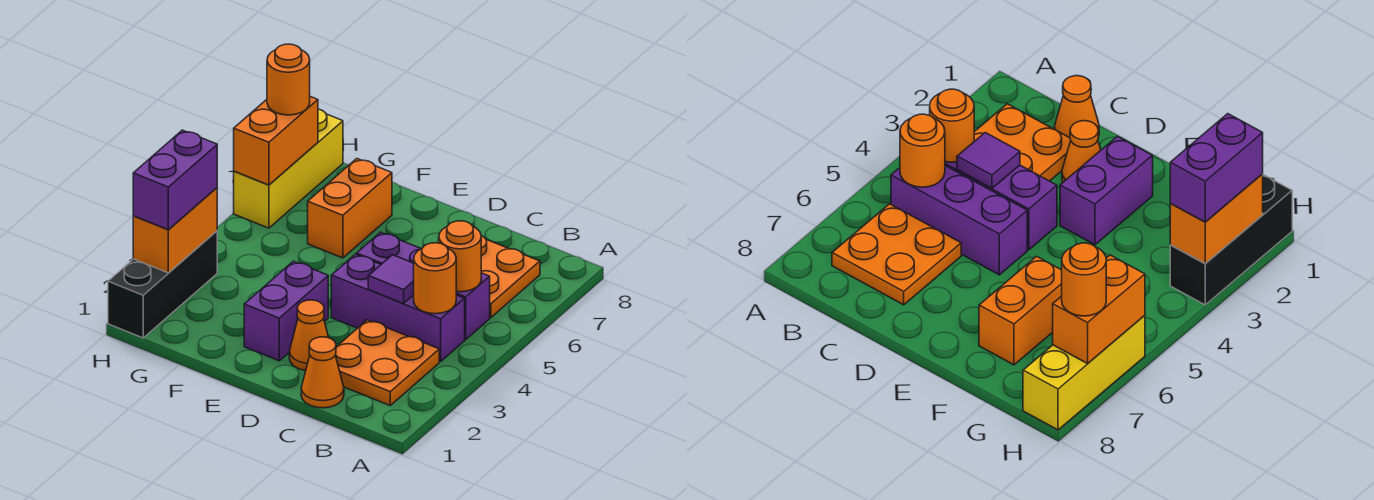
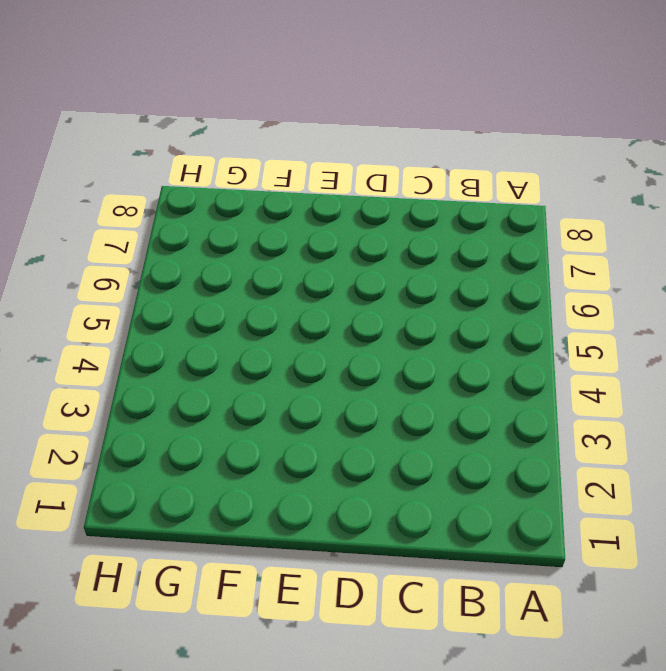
none -> orange 2x2 plate [336,320,439,405]
none -> purple 1x3 brick [331,254,465,362]
none -> purple 1x3 brick [357,232,490,340]

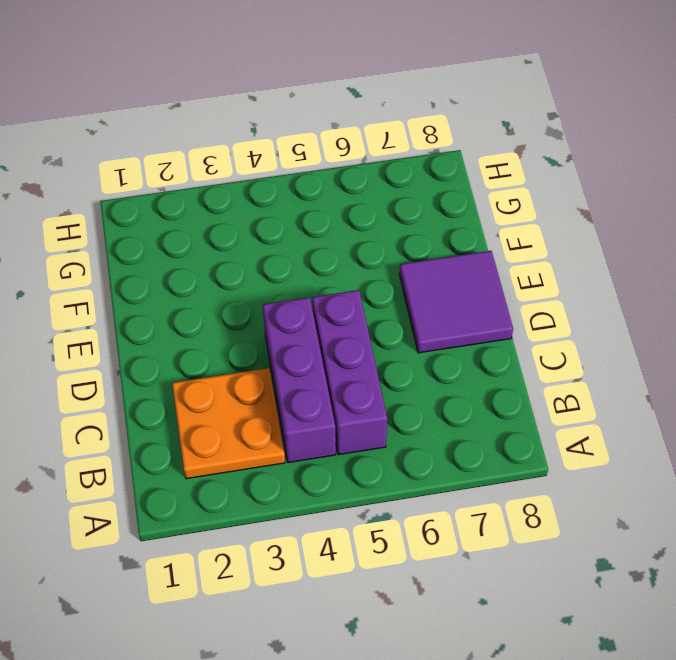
purple 2x2 tile [399,251,513,353] -> none
none -> orange 2x2 plate [481,236,540,318]
none -> orange 1x1 cone [301,337,344,408]
none -> orange 1x1 cone [289,300,328,371]

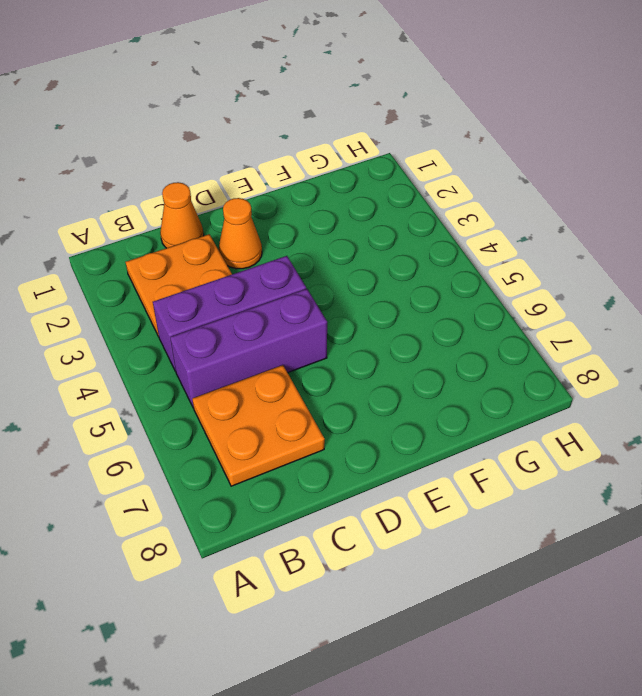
none -> purple 1x2 brick [244,261,328,361]
none -> orange 1x2 brick [308,159,392,258]
none -> black 1x3 brick [108,231,217,338]

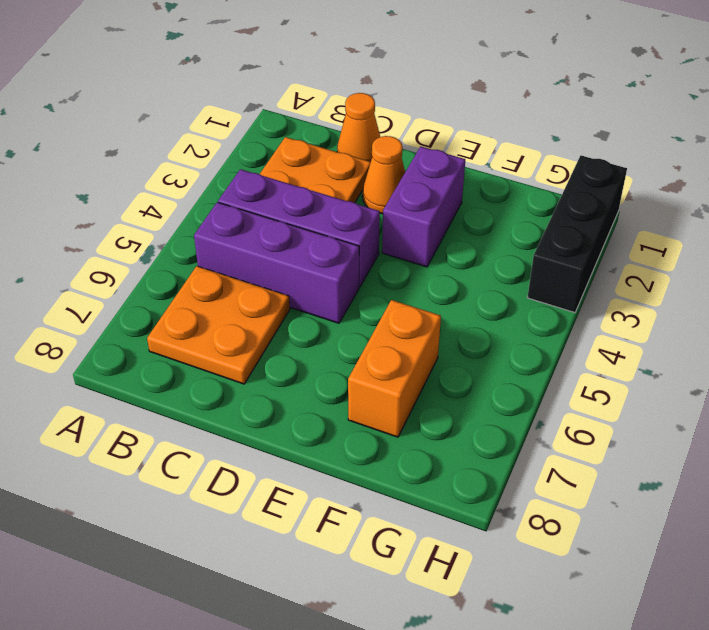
none -> yellow 1x3 brick [234,109,343,228]
none -> orange 1x1 round brick [414,243,456,314]
none -> orange 1x1 round brick [439,221,481,292]

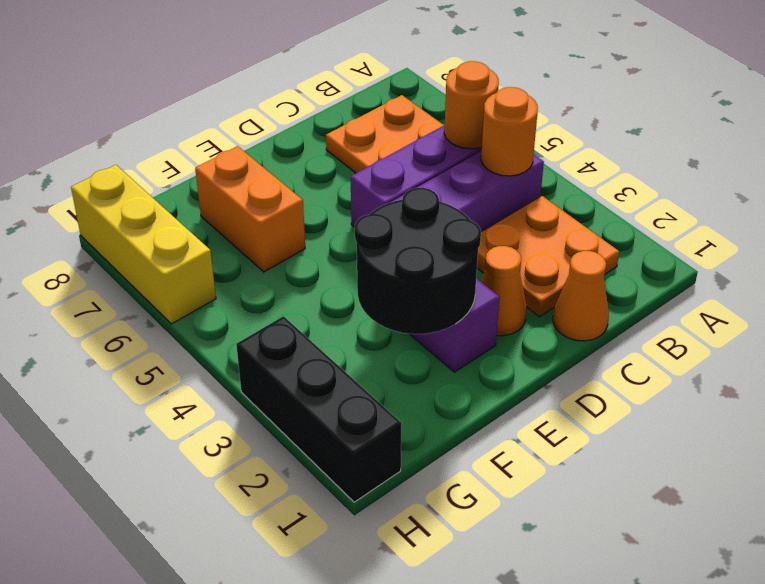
black 2x2 round brick [355,187,481,334] -> none
none -> purple 1x1 tile [368,255,414,304]
none -> orange 1x2 brick [133,188,217,273]
none -> orange 1x2 brick [234,97,318,185]

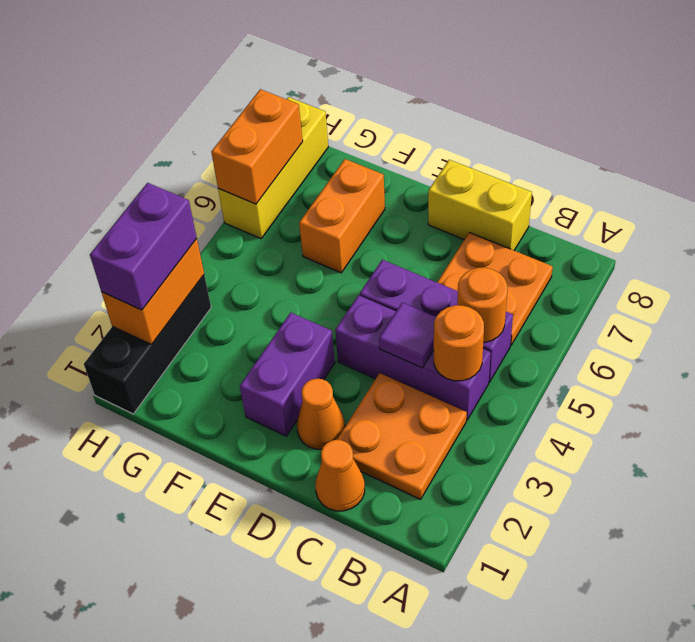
yellow 1x2 brick [428,160,532,250] -> none
none -> orange 1x1 round brick [267,44,310,115]

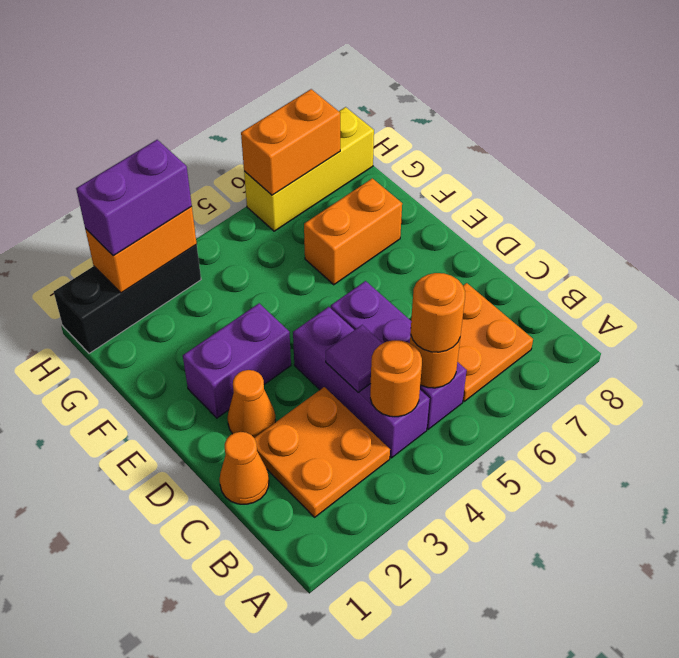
orange 1x1 round brick [411,273,465,352] -> orange 1x1 round brick moved to [267,44,310,115]

